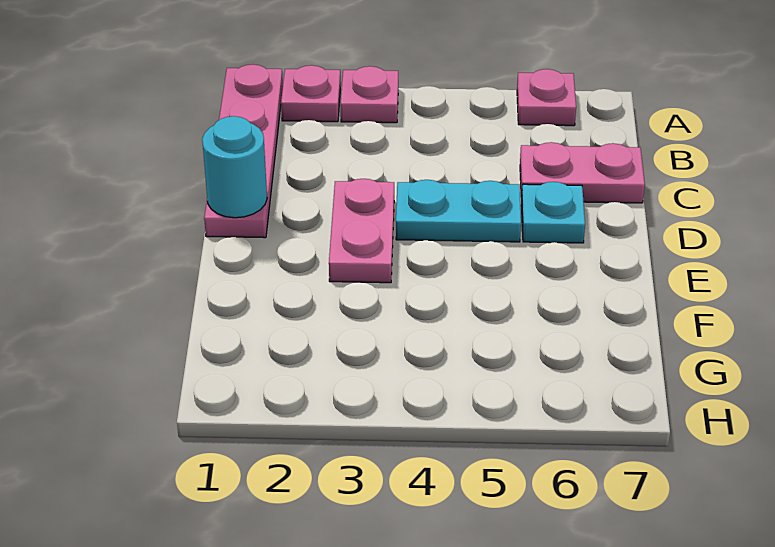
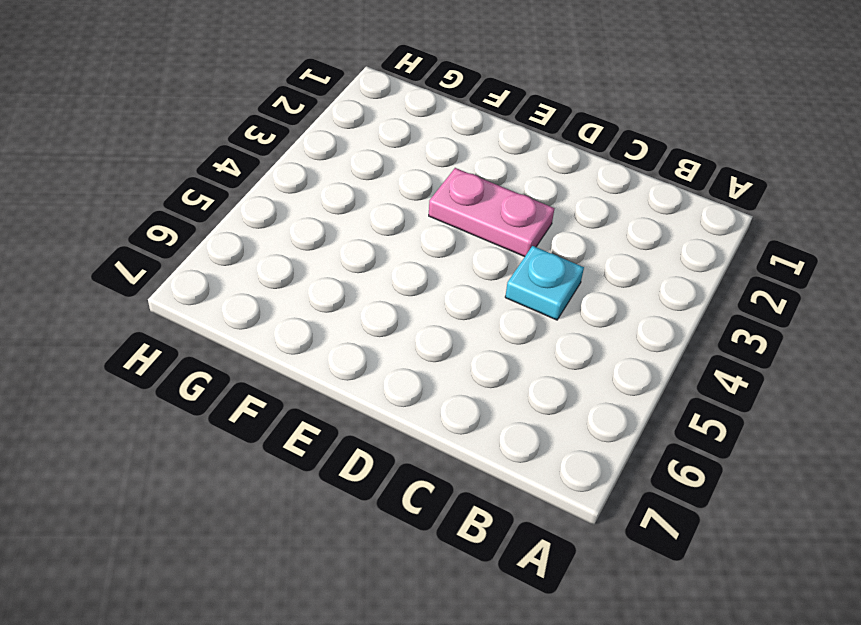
cyan 1x1 plate [505,246,584,320] -> cyan 1x1 plate moved to [521,182,585,243]
none -> pink 1x4 plate [204,65,283,238]
none -> pink 1x1 plate [281,65,341,122]

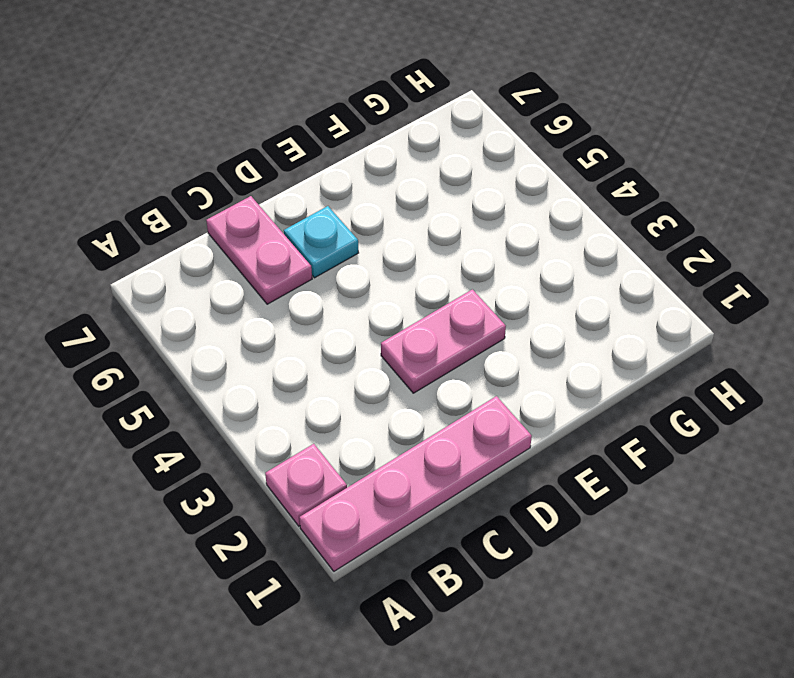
none -> pink 1x1 plate [341,66,398,123]
none -> pink 1x1 plate [517,69,576,126]

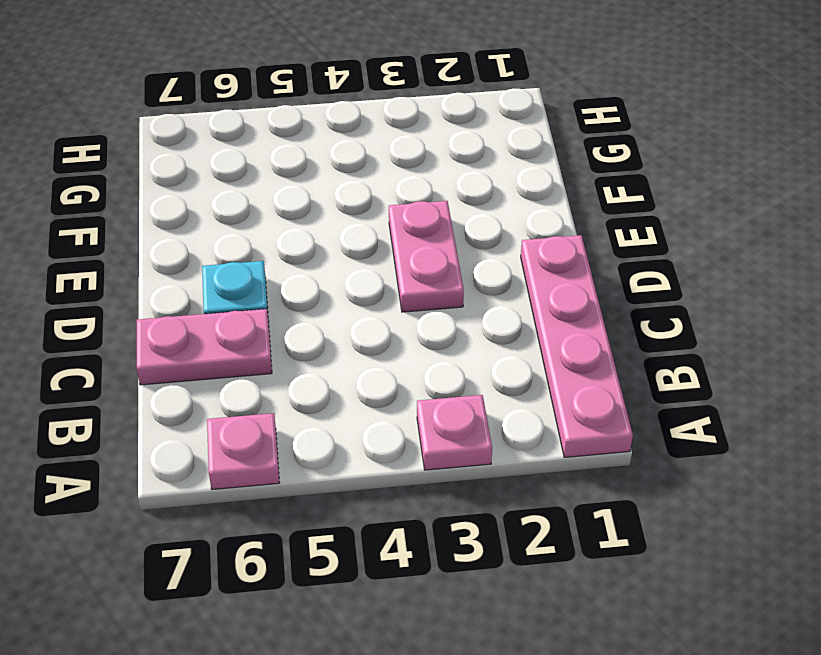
none -> pink 1x1 plate [281,65,341,122]
none -> cyan 1x2 plate [396,180,521,242]

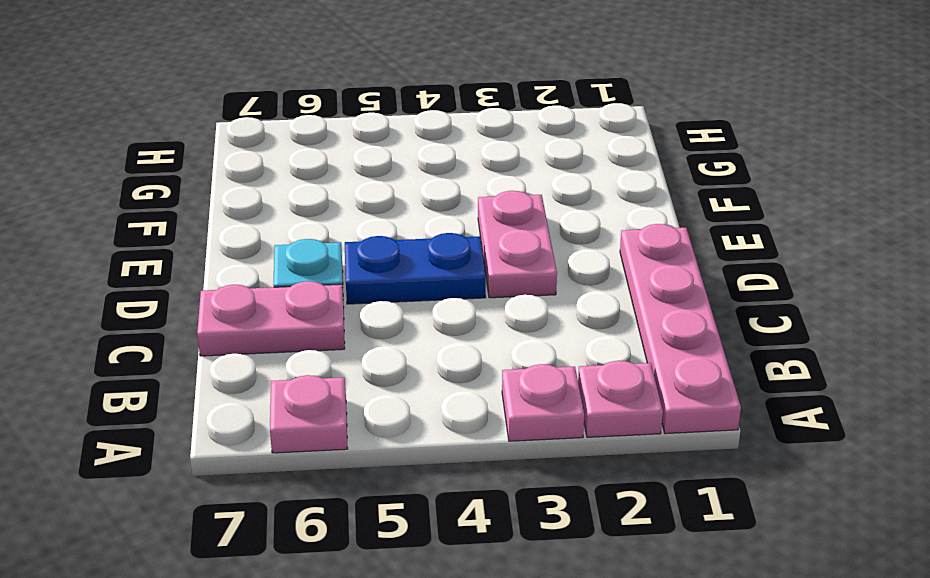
blue 1x2 plate [345,233,486,304] -> cyan 1x2 plate [396,180,521,242]
none -> cyan 1x1 round brick [202,116,267,218]

